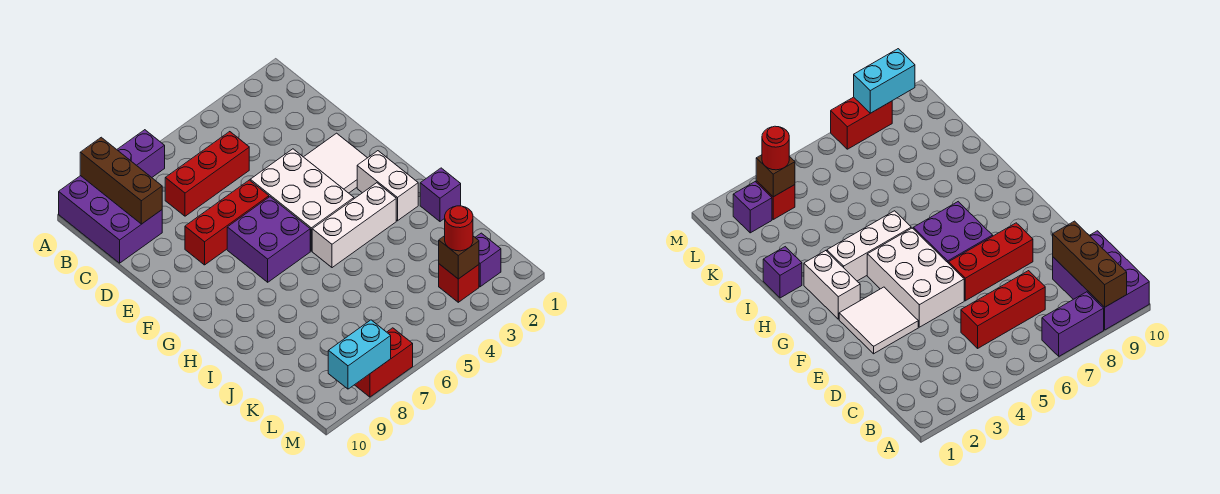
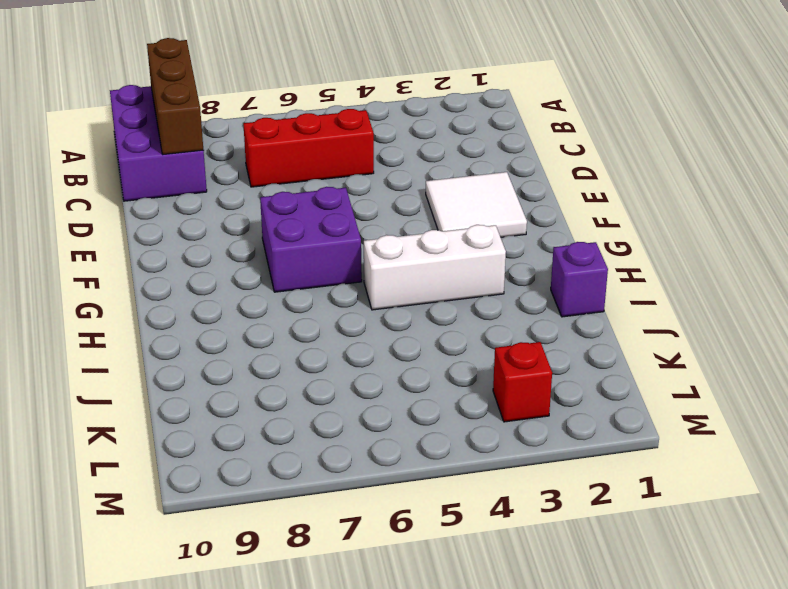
none -> purple 1x2 brick [117,130,165,177]
none -> white 2x3 brick [250,149,354,251]
none -> red 1x3 brick [185,180,269,265]

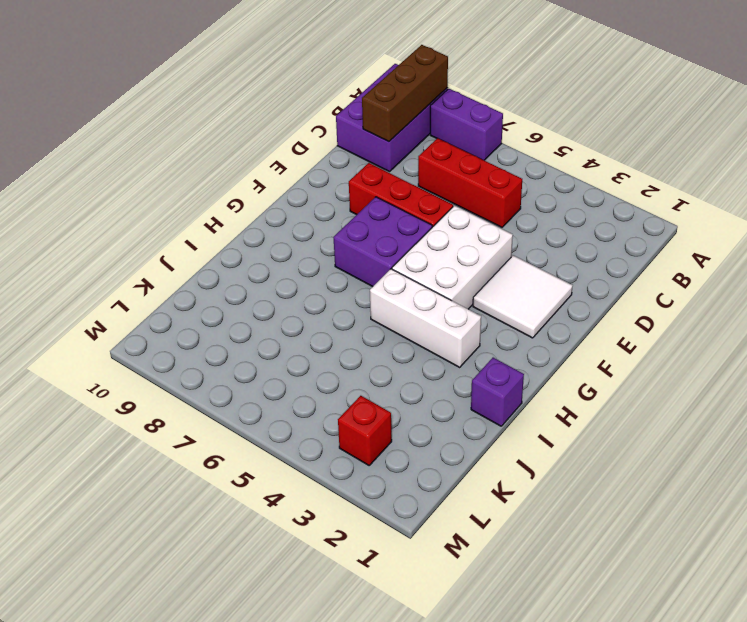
none -> white 1x2 brick [357,151,418,221]
none -> purple 1x1 brick [475,233,501,287]
none -> red 1x2 brick [355,328,413,397]

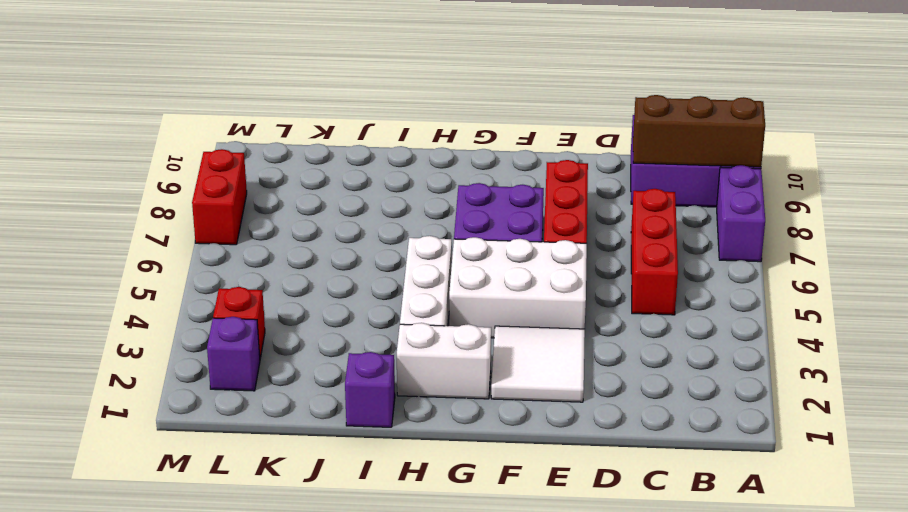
none -> brown 1x1 brick [439,236,479,279]
none -> cyan 1x2 brick [328,320,391,389]
none -> red 1x1 round brick [445,206,473,251]

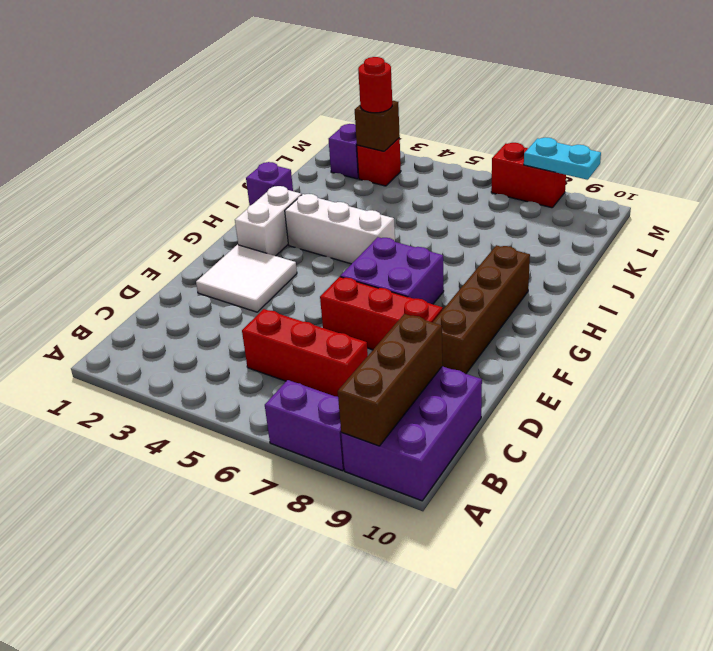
brown 1x4 brick [433,245,530,374] -> none
cyan 1x2 plate [524,137,601,180] -> cyan 1x2 brick [328,320,391,389]
none -> white 2x3 brick [250,149,354,251]

